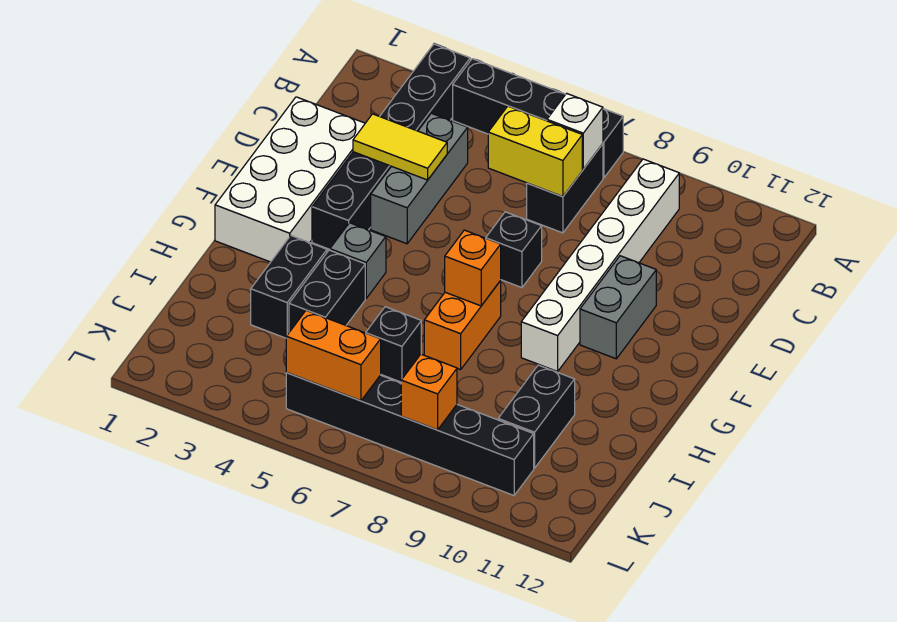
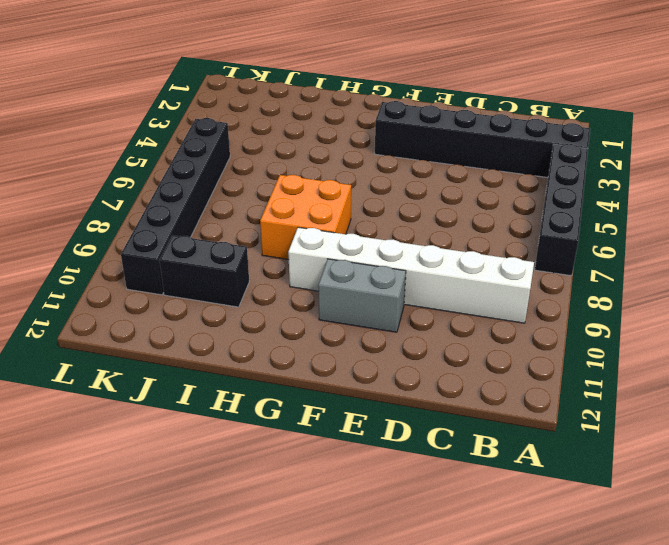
orange 2x2 brick [260,175,351,260] -> orange 1x2 brick [424,281,501,370]
none -> black 1x2 brick [527,144,603,233]
none -> grey 1x3 brick [371,113,468,244]
none -> white 2x4 brick [215,97,365,262]

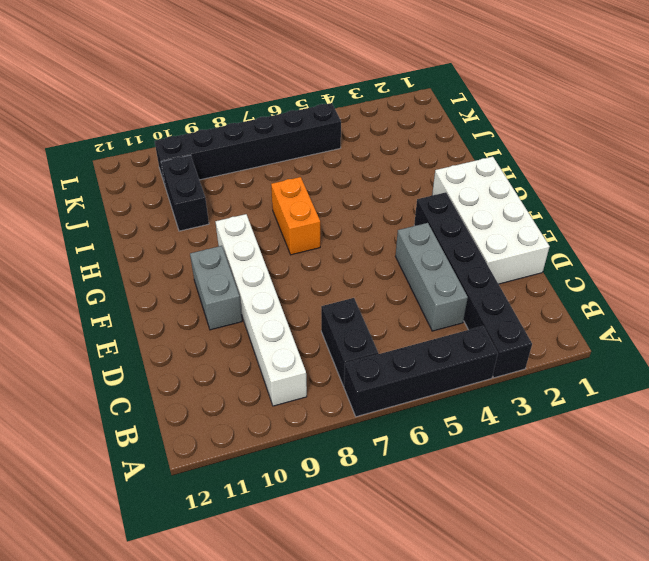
none -> black 1x1 brick [486,212,542,288]
none -> grey 1x1 brick [330,223,386,298]
none -> black 1x2 brick [251,236,327,338]

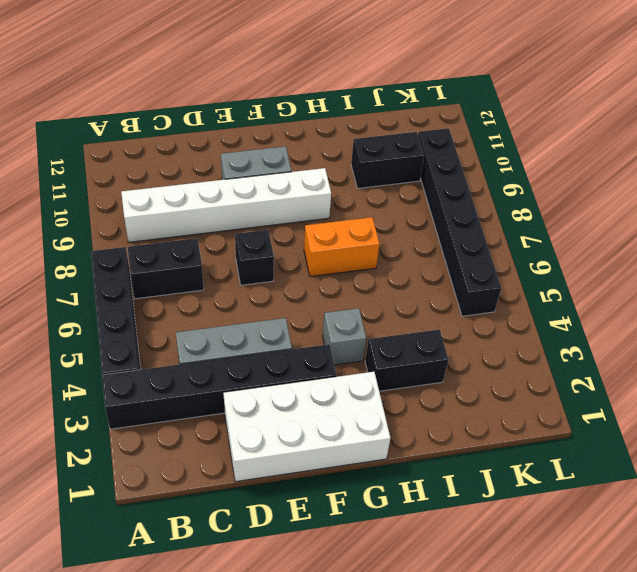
none -> black 1x2 brick [289,250,365,332]
none -> black 1x1 brick [366,307,421,382]
none -> white 1x1 brick [547,93,603,169]

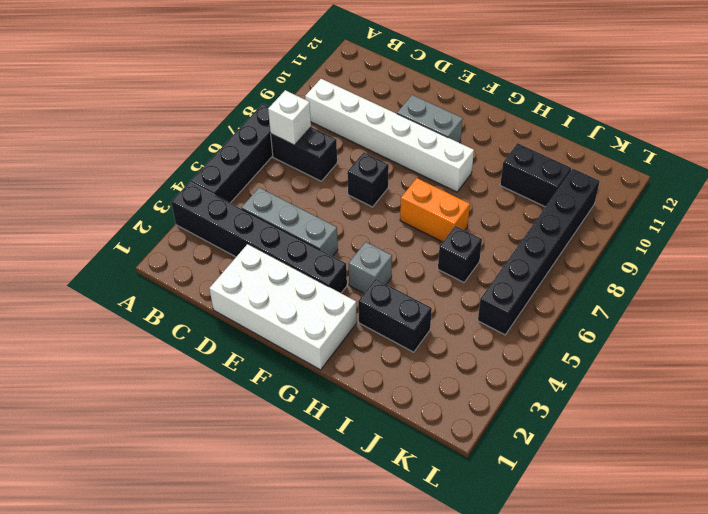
none -> black 1x2 brick [289,250,365,332]
none -> yellow 1x2 brick [488,106,582,196]
none -> yellow 1x2 tile [353,114,447,180]

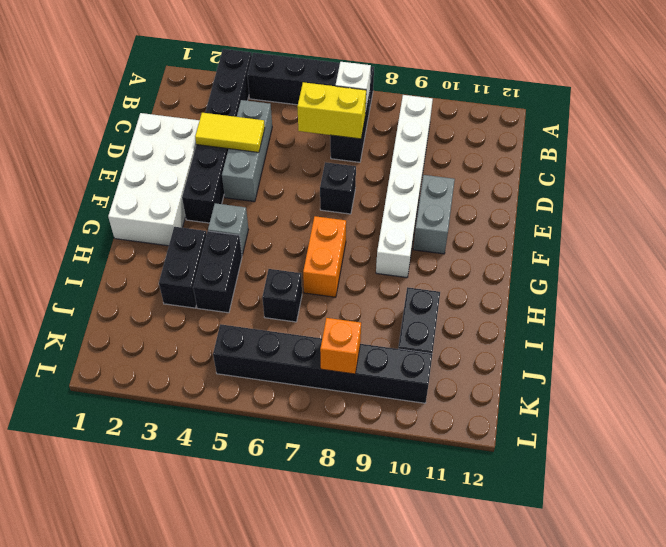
none -> orange 1x1 brick [445,230,501,306]
none -> orange 1x2 brick [286,310,381,401]

